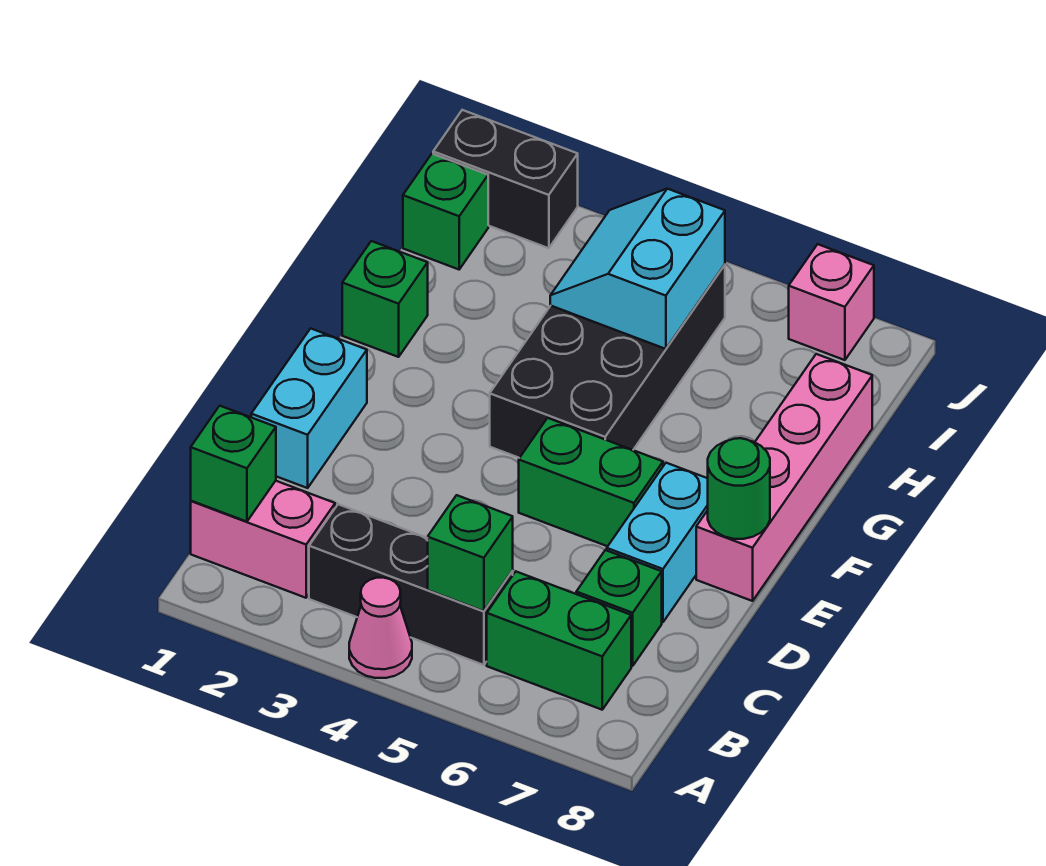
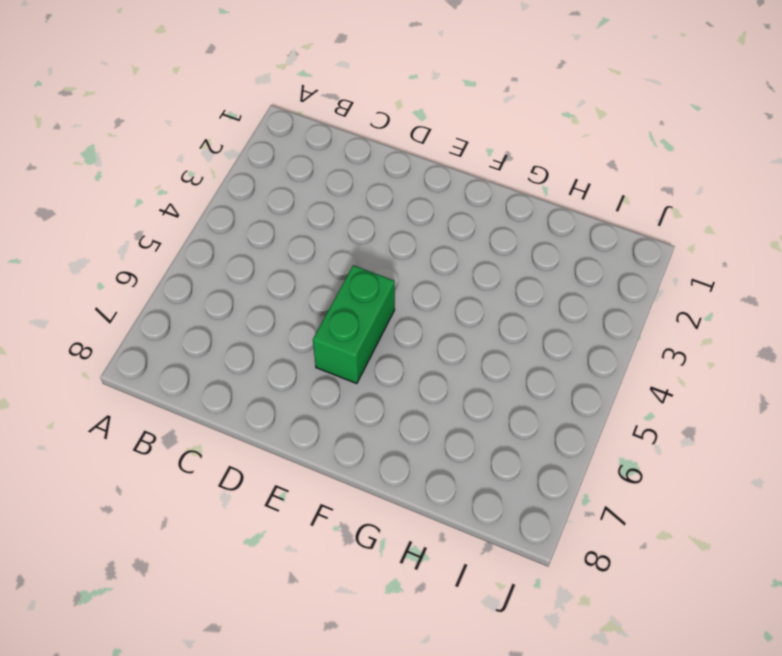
none -> pink 1x1 cone [349,578,412,678]
none -> pink 1x2 brick [191,481,335,598]
none -> black 1x3 brick [309,504,513,665]

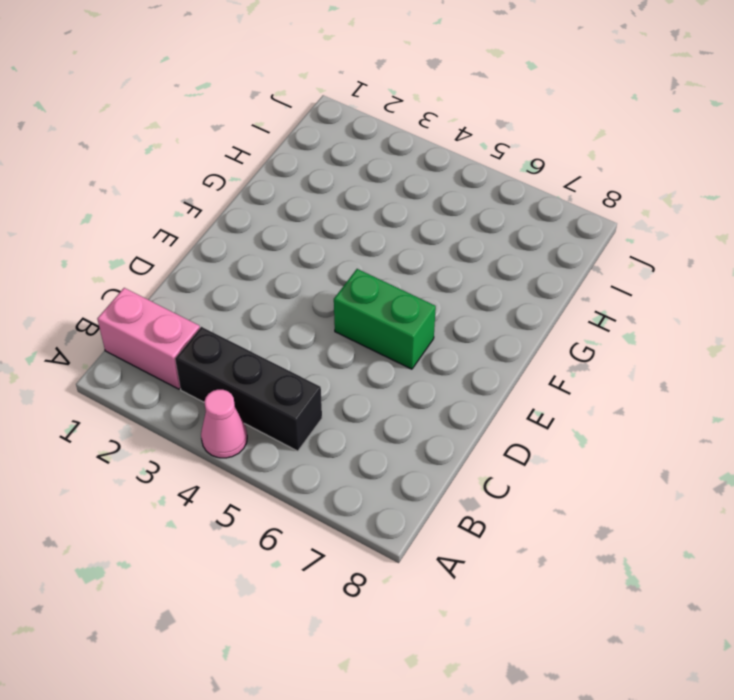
none -> green 1x2 brick [487,572,631,710]
none -> green 1x1 brick [576,550,662,666]
none -> cyan 1x2 brick [251,328,367,488]

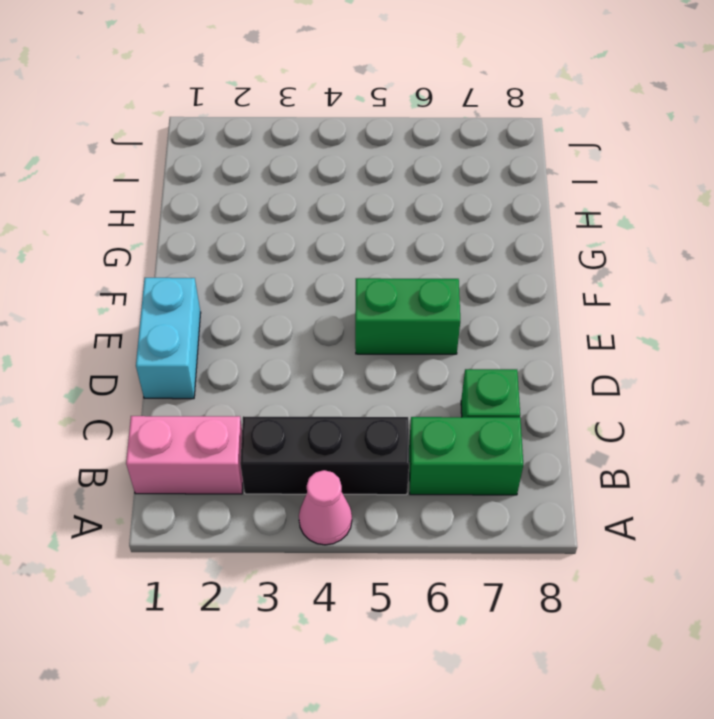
none -> cyan 1x2 brick [607,463,708,622]
none -> pink 1x4 brick [696,354,872,601]
none -> black 2x4 brick [490,265,725,458]

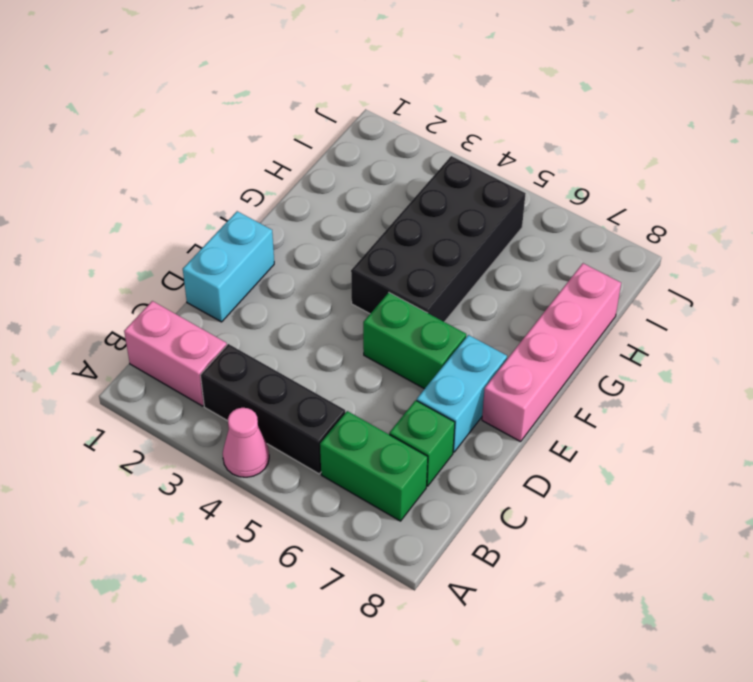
none -> green 1x1 brick [342,241,428,357]
none -> green 1x1 brick [403,154,488,269]
none -> black 1x2 brick [433,110,578,248]

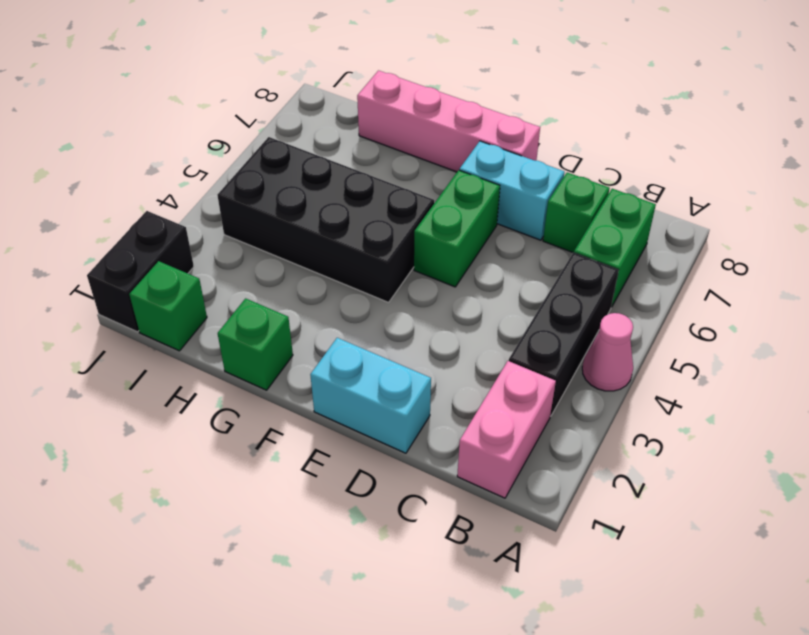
none -> pink 1x1 brick [789,244,874,360]
none -> green 1x1 brick [191,406,276,522]
none -> green 1x1 brick [428,495,513,611]

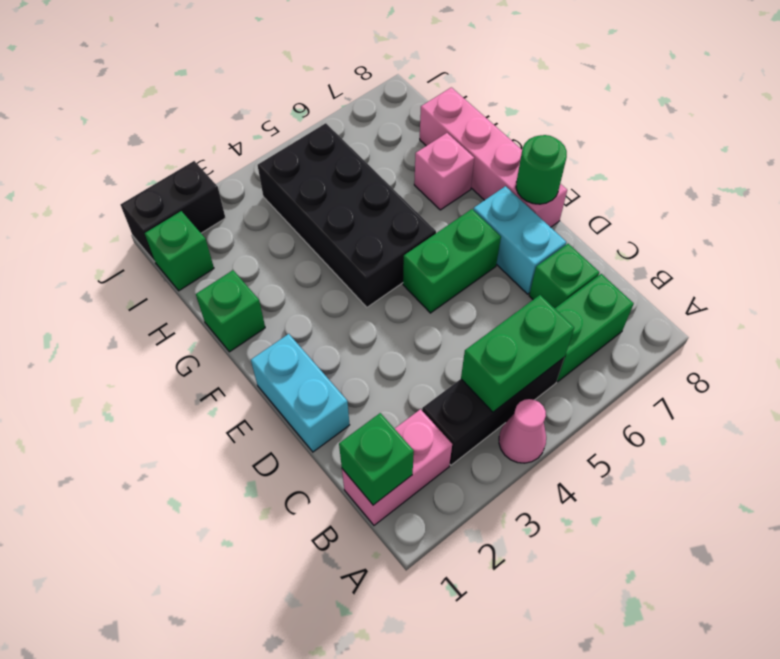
green 1x2 brick [461,295,574,412] -> green 1x1 brick [428,495,513,611]
pink 1x1 brick [414,133,474,210] -> pink 1x1 brick moved to [789,244,874,360]
none -> cyan 2x2 slope [550,189,725,349]

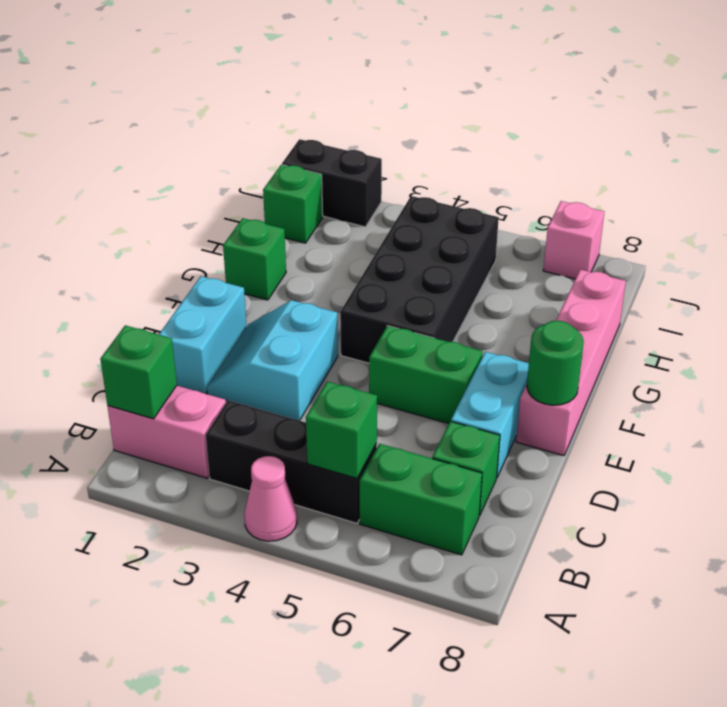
cyan 2x2 slope [207,300,338,420] -> cyan 2x2 slope moved to [550,189,725,349]

